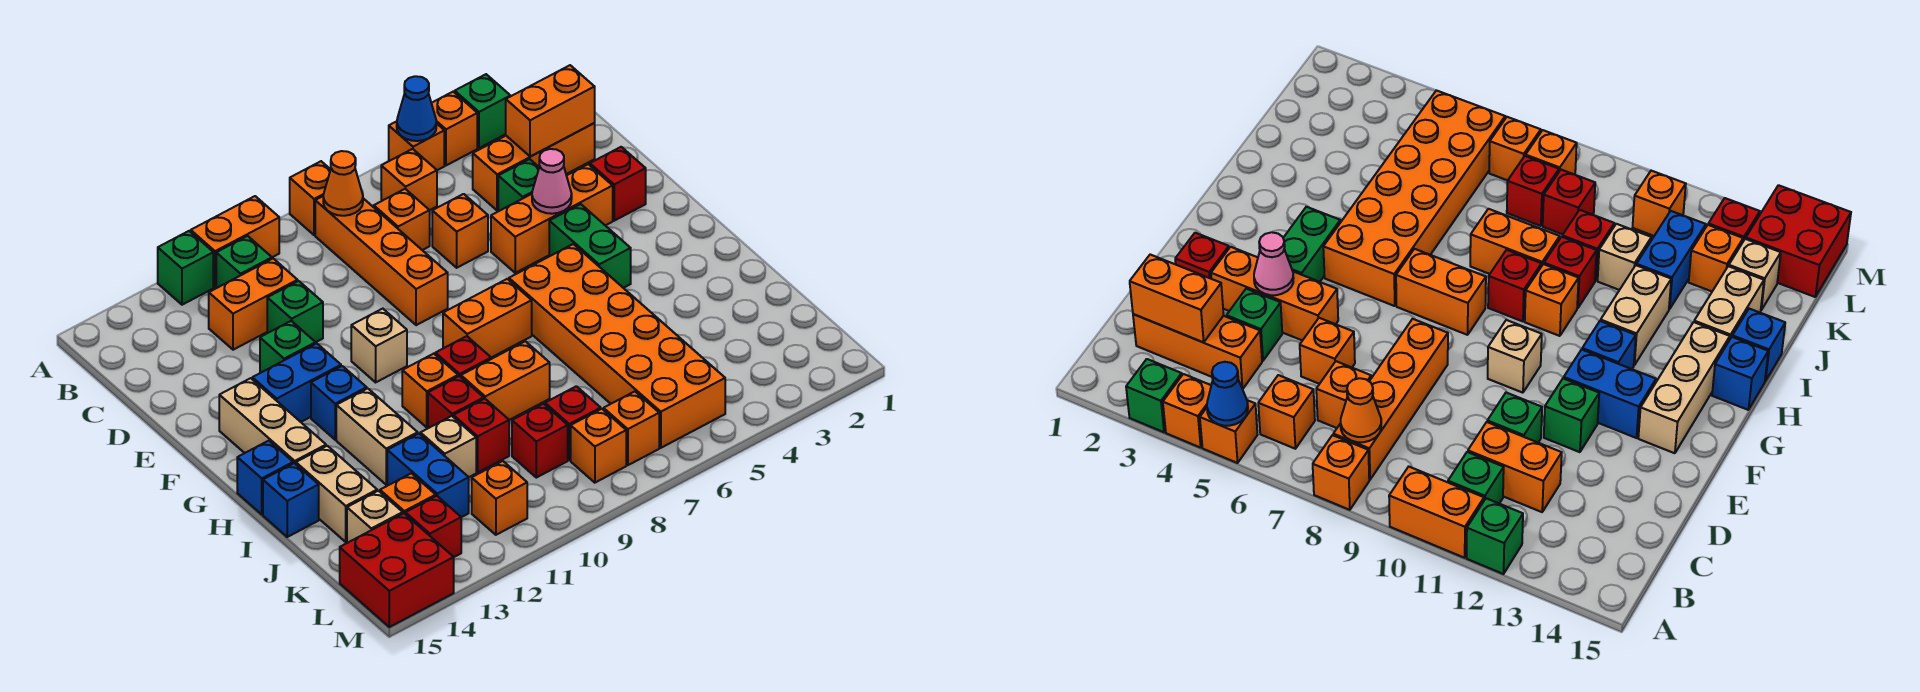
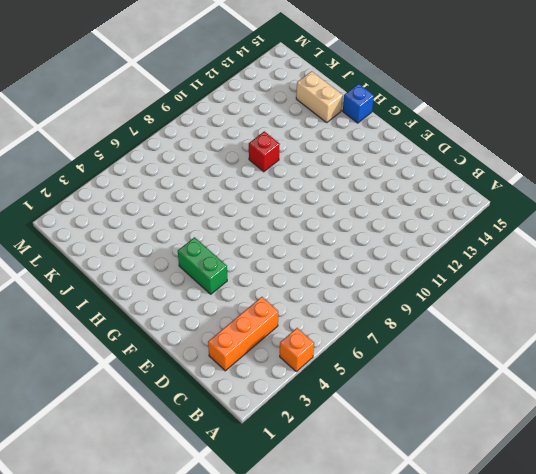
none -> green 1x1 brick [455,74,510,148]
none -> orange 1x1 brick [389,122,444,170]
none -> orange 1x1 brick [290,161,331,235]
none -> orange 1x2 brick [191,196,279,287]

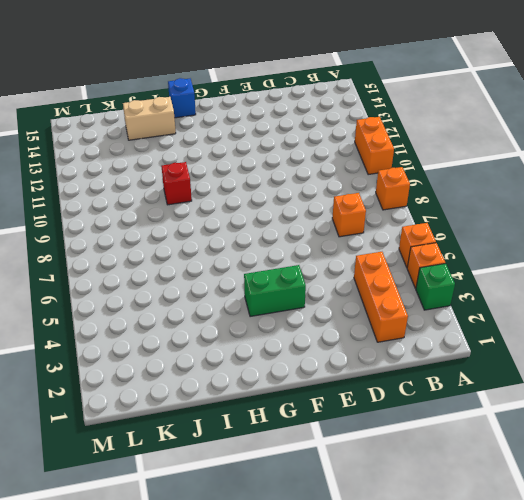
none -> green 1x1 brick [158,231,213,305]
none -> orange 1x1 brick [381,149,437,210]
none -> orange 1x4 brick [315,196,448,325]
none -> green 1x1 brick [216,236,272,288]

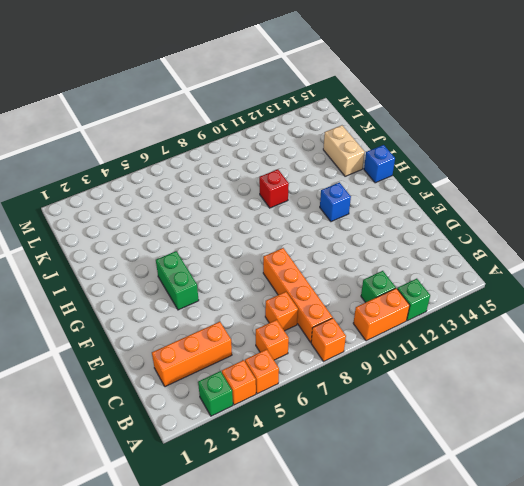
none -> orange 1x2 brick [209,259,298,350]
none -> green 1x1 brick [498,159,539,211]
none -> orange 1x1 brick [432,194,488,268]
none -> green 1x1 brick [267,281,323,342]

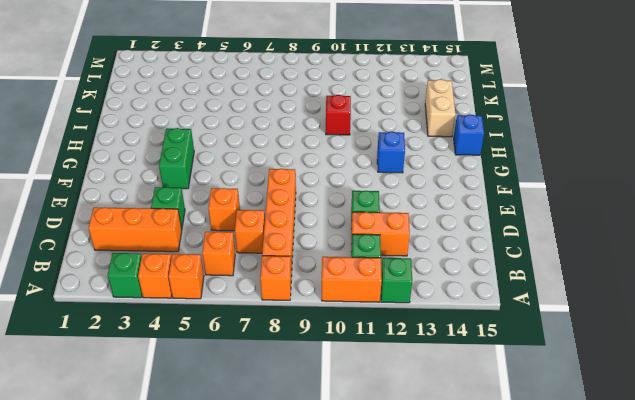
none -> red 1x1 brick [590,147,646,221]
none -> orange 1x3 brick [491,164,613,273]
none -> green 1x1 brick [260,321,316,373]
none -> tan 1x1 brick [351,309,407,382]

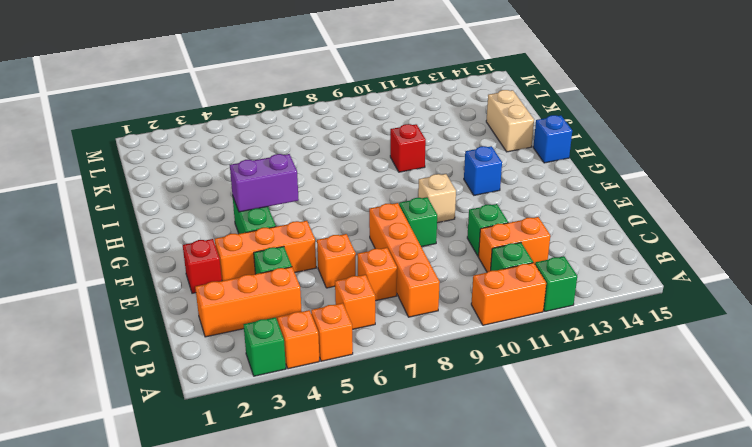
green 1x1 brick [399,197,437,247] -> green 1x1 brick moved to [260,321,316,373]
purple 1x2 brick [230,154,299,212] -> none
none -> orange 1x1 brick [290,161,331,235]
none -> blue 1x2 brick [252,343,341,422]
none -> tan 1x3 brick [219,378,326,464]
none -> orange 2x6 brick [509,244,725,448]

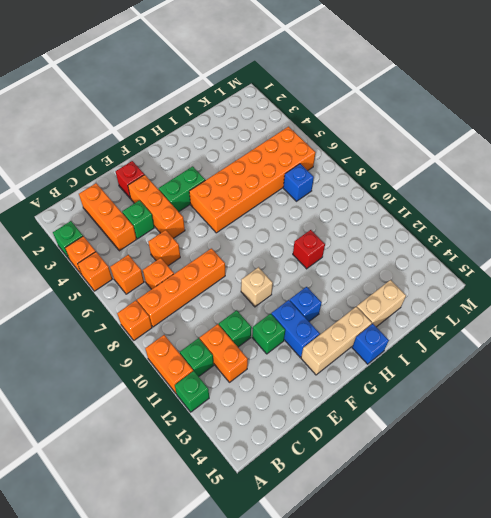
blue 1x1 brick [283,164,314,201] -> blue 1x1 brick moved to [263,463,319,537]
none -> orange 1x2 brick [443,279,532,358]
none -> red 1x1 brick [435,336,491,377]
none -> orange 1x1 brick [402,354,458,427]
none -> tan 1x2 brick [336,388,418,485]

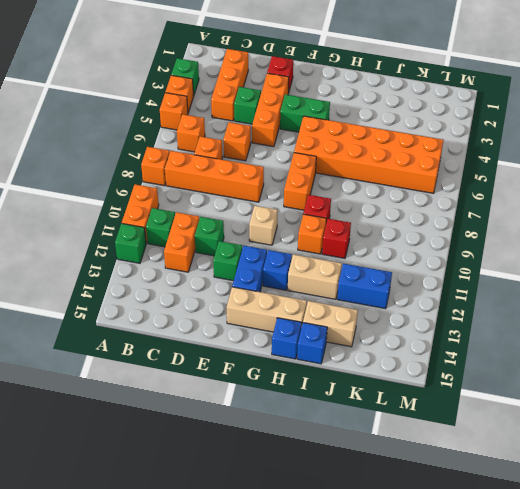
none -> orange 1x2 brick [461,341,550,420]
none -> red 1x1 brick [453,399,509,472]
none -> tan 1x1 brick [420,416,476,477]
none -> red 1x1 brick [545,386,601,460]

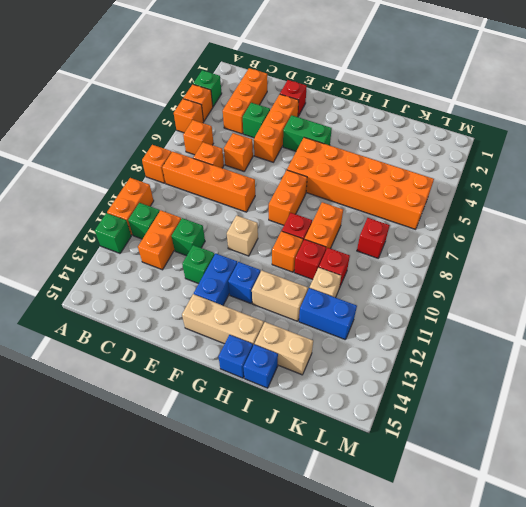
none -> red 1x1 brick [512,404,568,478]
none -> orange 1x1 brick [380,473,436,514]
none -> tan 1x1 brick [347,491,403,543]
none -> orange 1x1 brick [604,391,659,465]

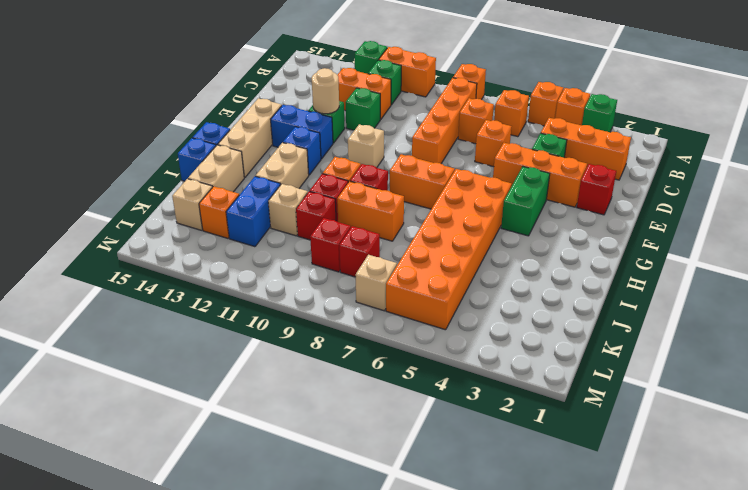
tan 1x1 round brick [312,68,339,114] -> none
tan 1x1 brick [356,255,397,311] -> orange 1x1 brick [604,391,659,465]
none -> orange 1x1 brick [571,409,626,483]
none -> orange 1x1 brick [472,461,527,535]
none -> red 1x1 brick [406,496,461,557]
none -> red 2x2 brick [340,513,454,627]

